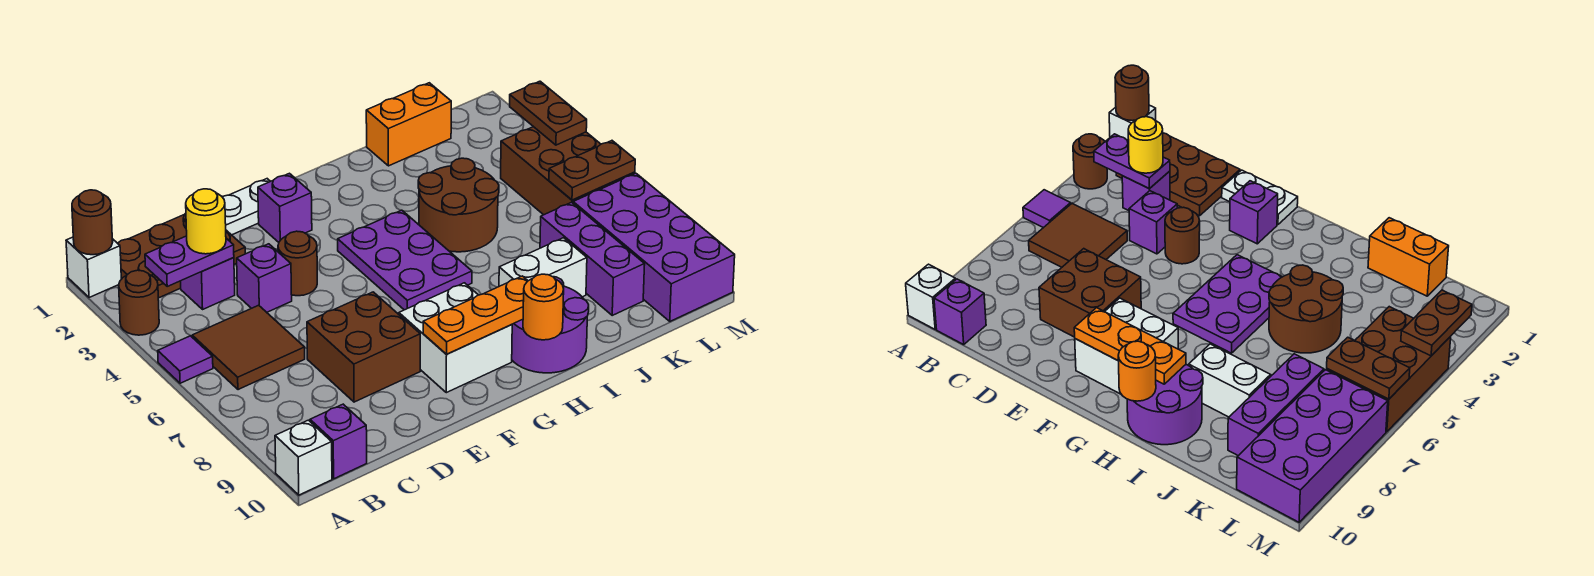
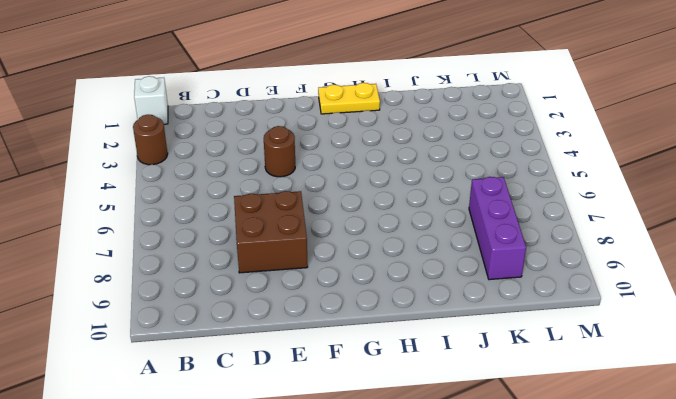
yellow 1x2 plate [318,83,380,114] -> none
none -> purple 1x1 tile [158,336,213,383]
none -> white 1x1 brick [275,420,332,495]
none -> brown 2x3 plate [118,213,245,298]

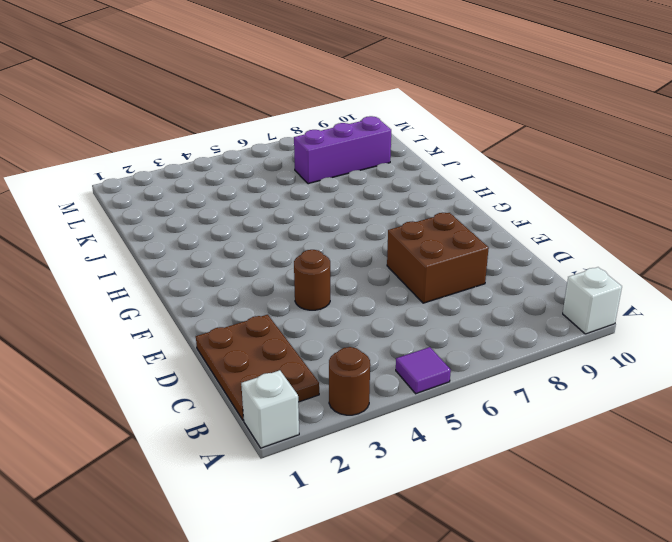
none -> brown 2x2 tile [192,305,305,390]
none -> purple 1x1 brick [310,404,367,479]
none -> purple 1x1 brick [181,258,235,309]

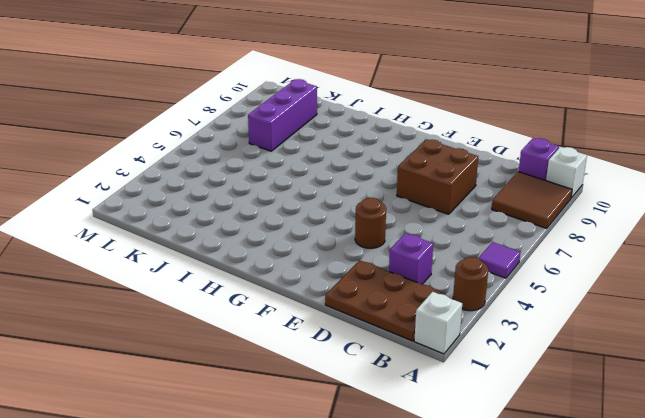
brown 2x2 tile [492,172,572,228] -> brown 2x2 tile moved to [192,305,305,390]
none -> purple 1x1 brick [237,244,292,312]
none -> white 1x2 plate [222,179,270,235]
none -> purple 1x1 brick [258,173,312,242]

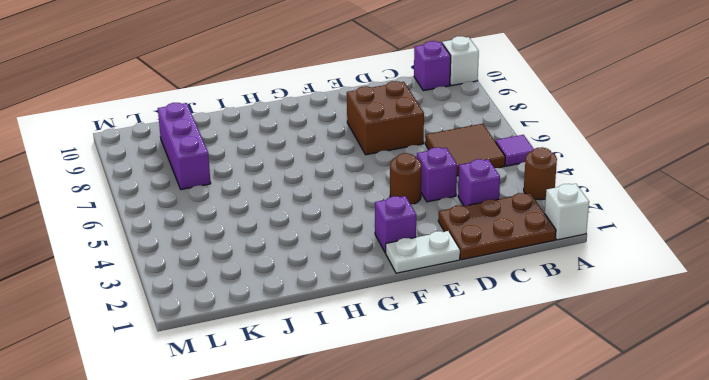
none -> white 2x2 brick [399,283,512,393]
none -> purple 2x3 plate [338,210,472,310]
none -> purple 2x2 round brick [512,277,589,373]

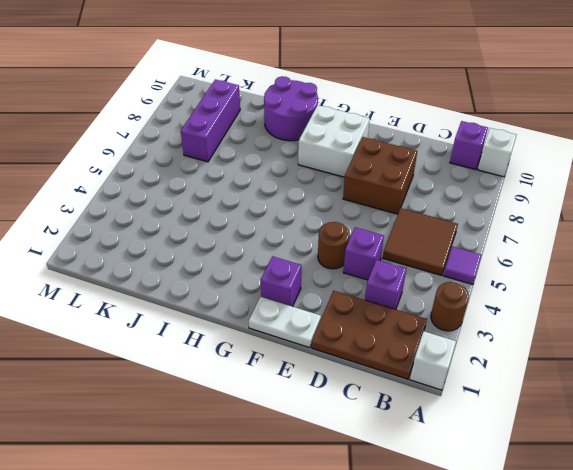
none -> purple 2x3 plate [338,210,472,310]
none -> brown 2x2 round brick [418,158,499,252]
none -> white 1x2 brick [499,238,587,297]

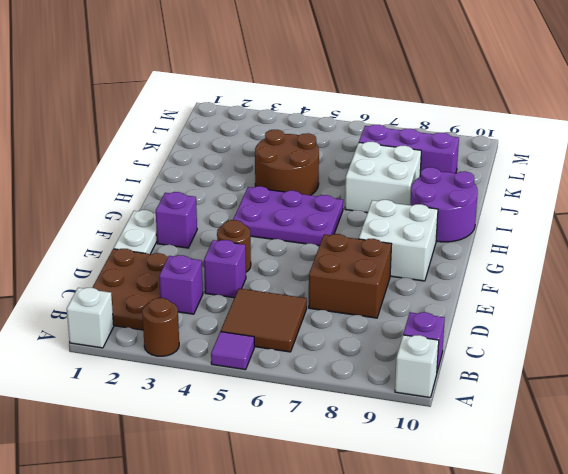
white 2x2 brick [345,142,421,213] -> white 1x2 brick [499,238,587,297]
none -> orange 1x2 brick [366,83,451,166]
none -> brown 2x3 brick [501,127,635,215]
none -> purple 2x4 brick [573,173,735,321]

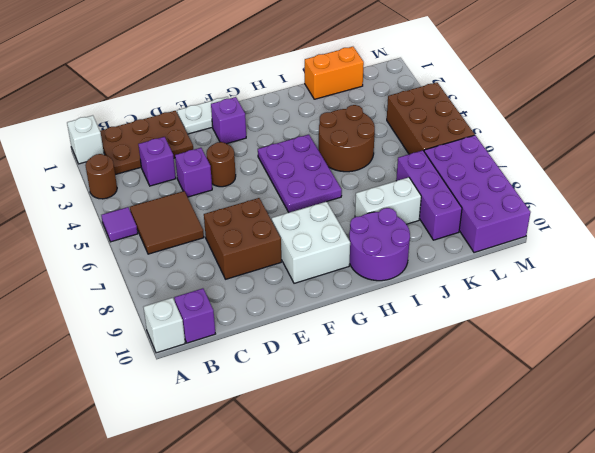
none -> brown 1x1 round brick [72,190,113,255]
none -> purple 1x2 plate [145,236,234,286]
none -> orange 1x3 plate [423,276,528,354]

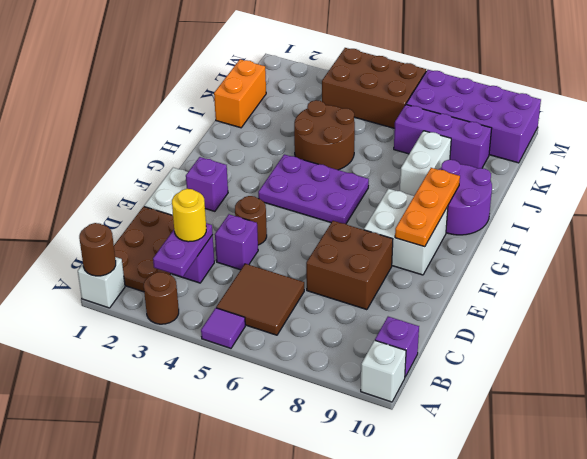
none -> orange 1x1 round brick [523,274,564,340]
none -> brown 1x2 plate [549,141,635,200]
none -> brown 1x2 plate [510,81,587,145]

